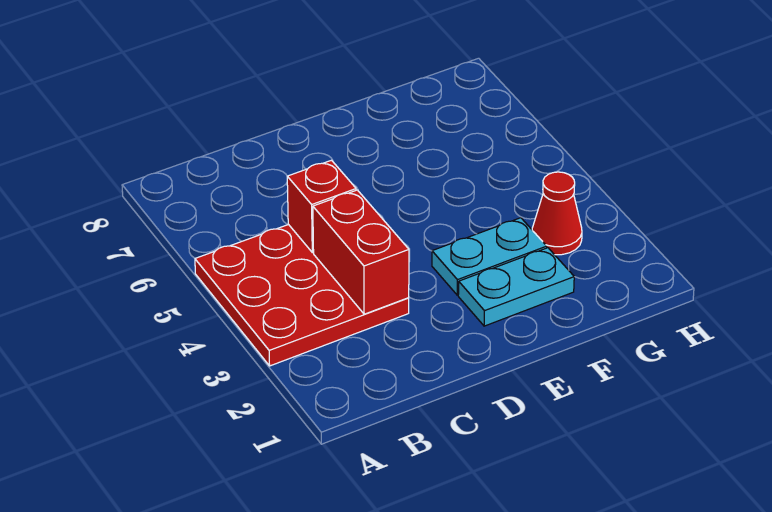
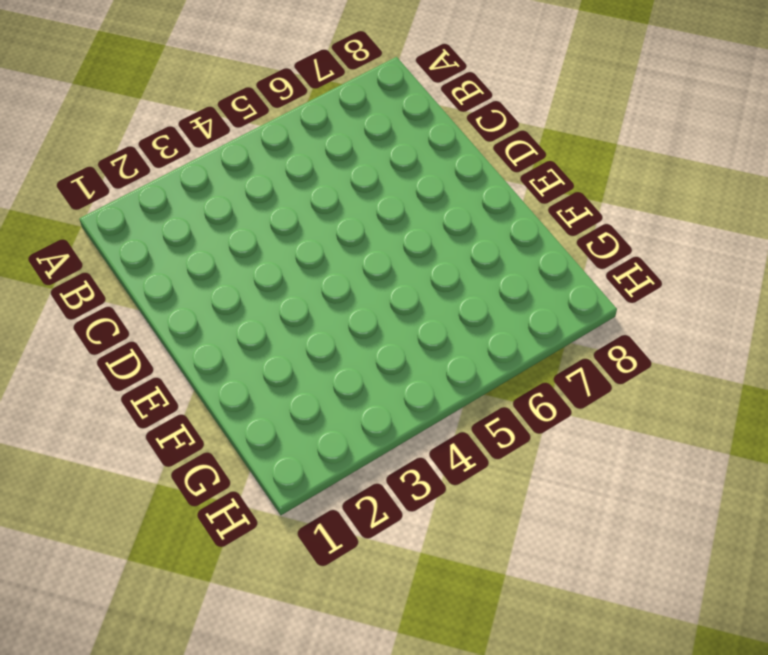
none -> red 3x3 plate [195,224,409,366]
none -> cyan 1x2 plate [458,248,574,326]

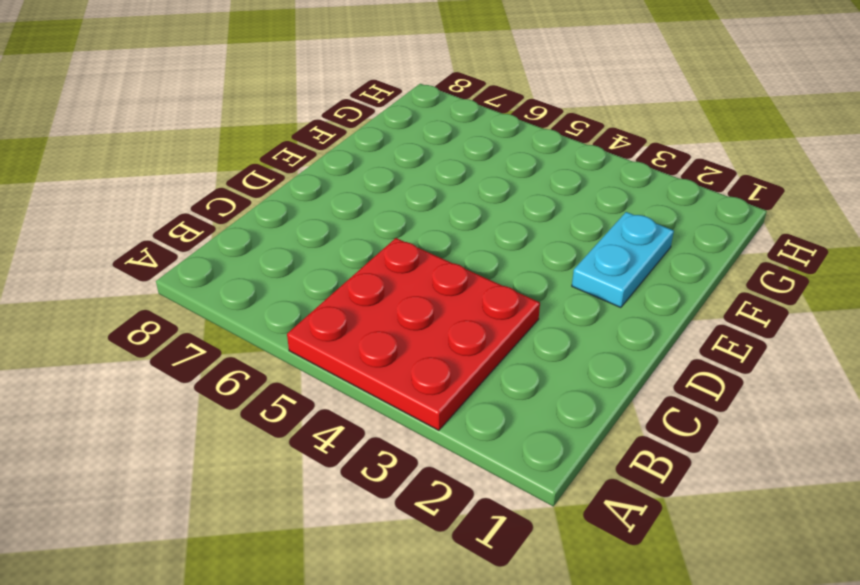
none -> cyan 1x2 plate [432,218,547,295]
none -> red 1x1 cone [532,172,582,255]

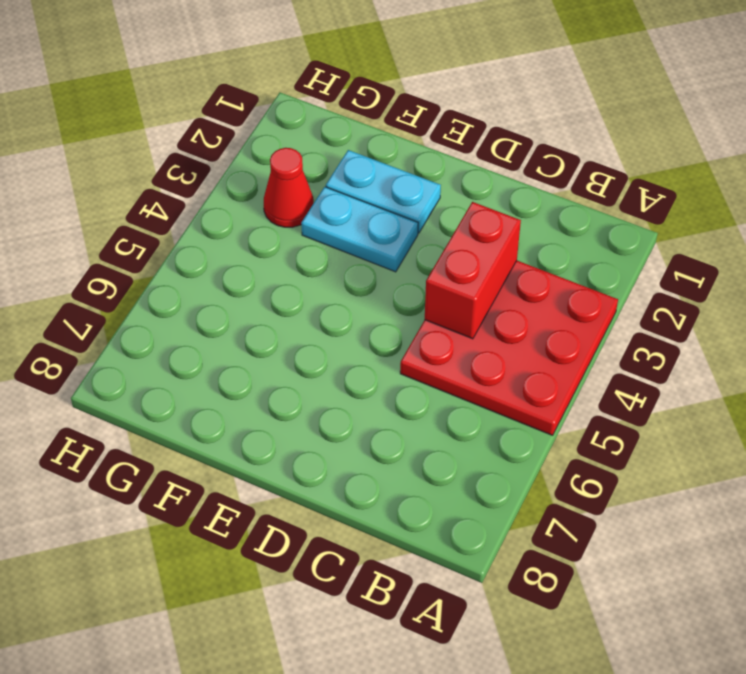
none -> red 1x1 brick [287,160,356,253]

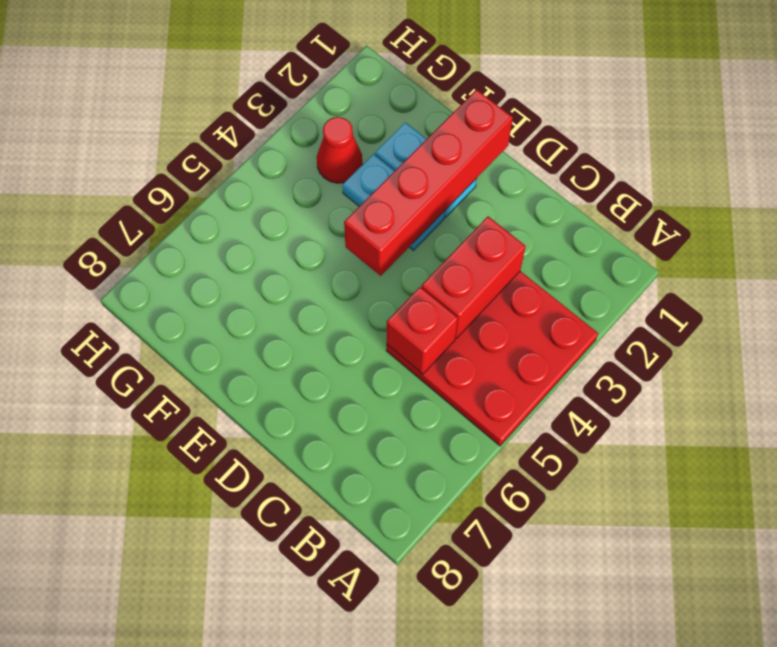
red 1x4 brick [344,90,513,276] -> none

